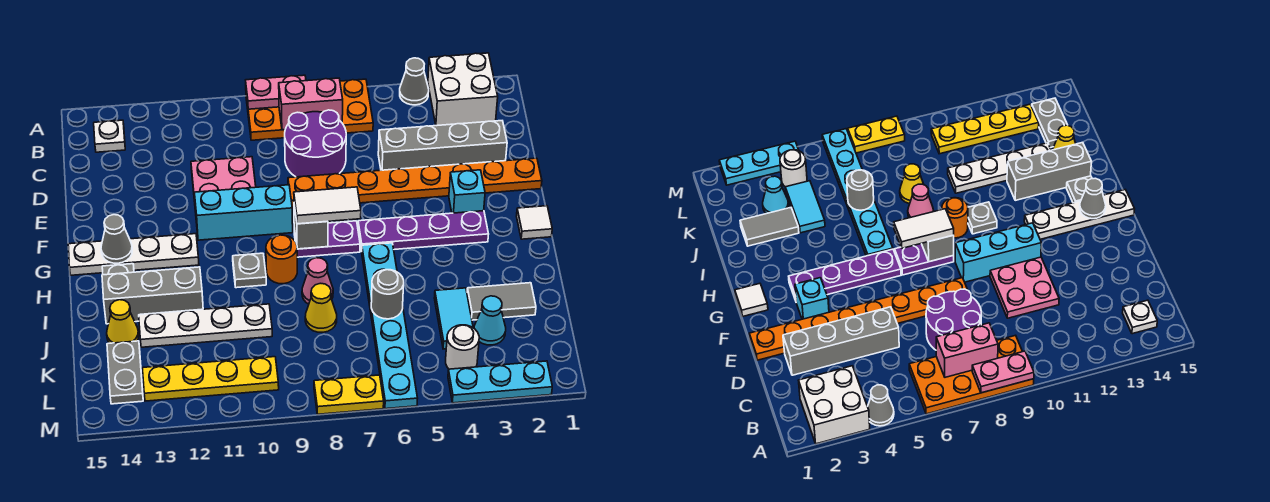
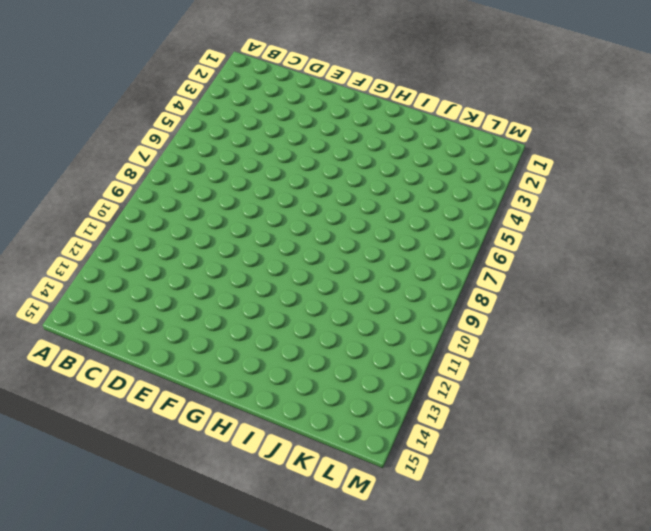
none -> white 2x2 brick [428,53,498,126]
none -> grey 1x1 cone [400,58,429,105]
none -> orange 2x4 plate [246,79,373,140]
none -> white 1x1 plate [94,120,125,152]

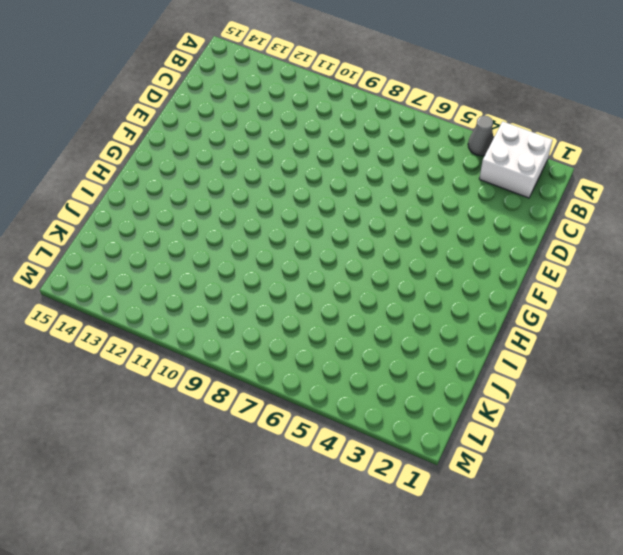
none -> orange 2x4 plate [246,79,373,140]
none -> white 1x1 plate [94,120,125,152]
none -> purple 2x2 round brick [285,110,346,177]
none -> grey 1x4 brick [378,121,507,170]

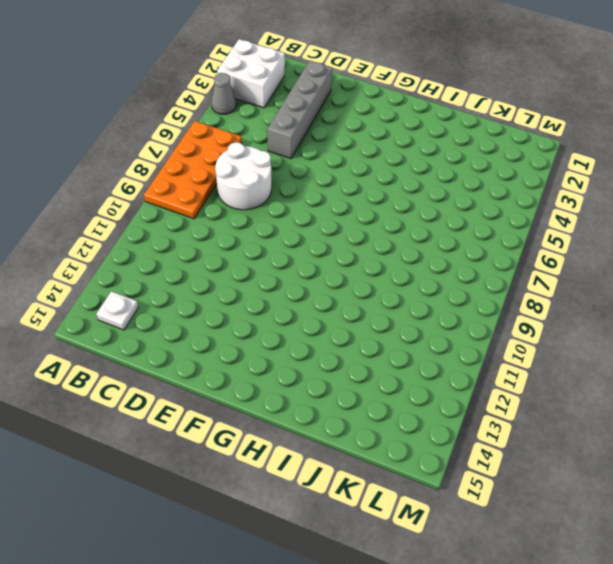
white 2x2 round brick [215,142,271,210] -> purple 2x2 round brick [285,110,346,177]
none -> pink 2x2 plate [191,157,256,212]
none -> orange 1x8 plate [288,158,542,208]
none -> cyan 1x1 brick [449,170,485,213]
none -> cyan 1x3 brick [195,185,293,240]

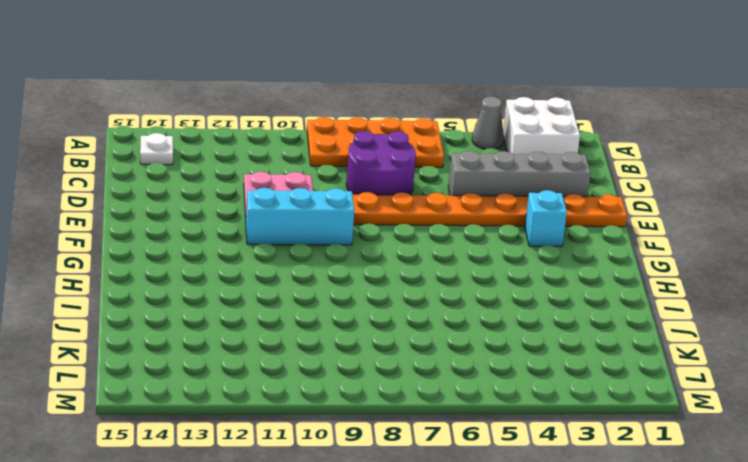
none -> white 1x1 tile [517,206,552,239]
none -> purple 1x4 plate [358,211,489,251]
none -> purple 1x2 plate [294,221,360,257]
none -> white 1x4 plate [68,234,199,275]

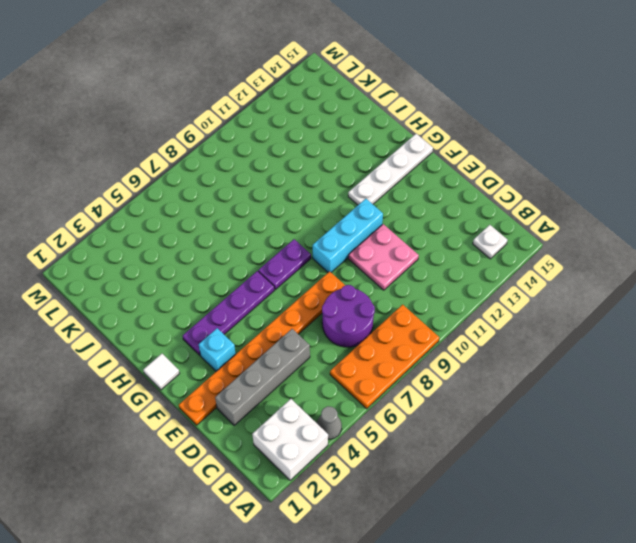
none -> cyan 1x6 plate [362,243,418,409]
none -> orange 1x1 round brick [266,235,297,284]
none -> grey 1x1 plate [233,253,266,288]
none -> grey 1x1 plate [102,264,134,275]

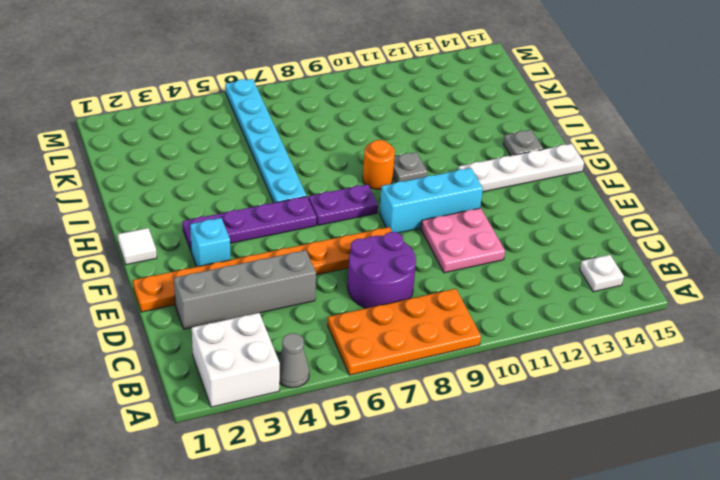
none -> pink 1x1 cone [302,258,333,304]
none -> grey 1x3 brick [102,267,203,324]
none -> grey 1x2 tile [467,283,536,320]
none -> cyan 1x2 tile [434,288,473,349]

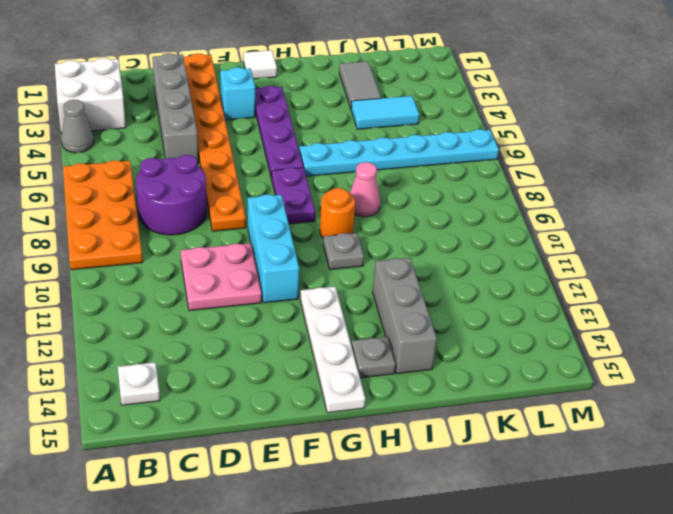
none -> yellow 1x1 cone [305,283,337,332]
none -> white 1x4 plate [139,304,272,347]
none -> yellow 1x1 cone [107,300,139,343]
none -> cyan 1x1 cone [474,296,506,345]

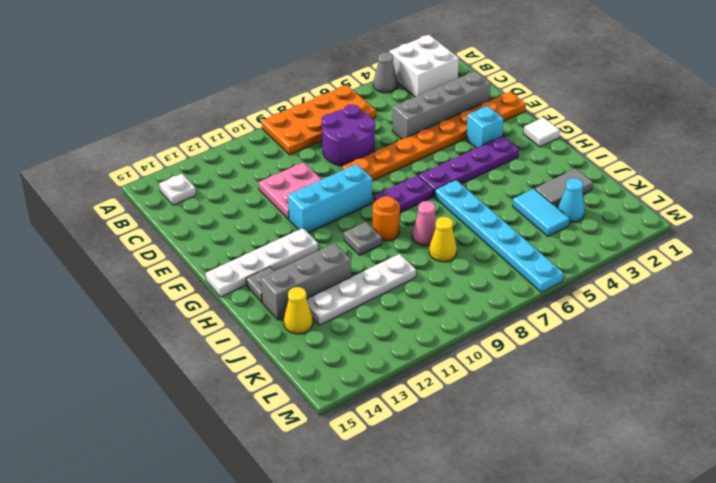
none -> grey 1x2 plate [107,341,143,404]
none -> white 1x1 round brick [446,325,479,369]
none -> yellow 1x4 plate [143,357,279,401]
none -> cyan 1x3 plate [448,361,552,403]

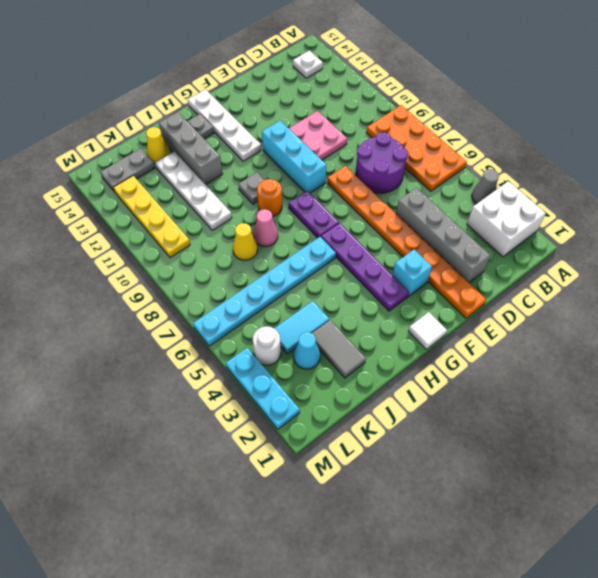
none -> yellow 1x2 plate [314,375,384,414]
none -> pink 1x2 plate [246,75,306,109]
none -> pink 1x2 brick [279,78,343,130]
none -> grey 1x1 brick [294,205,328,249]

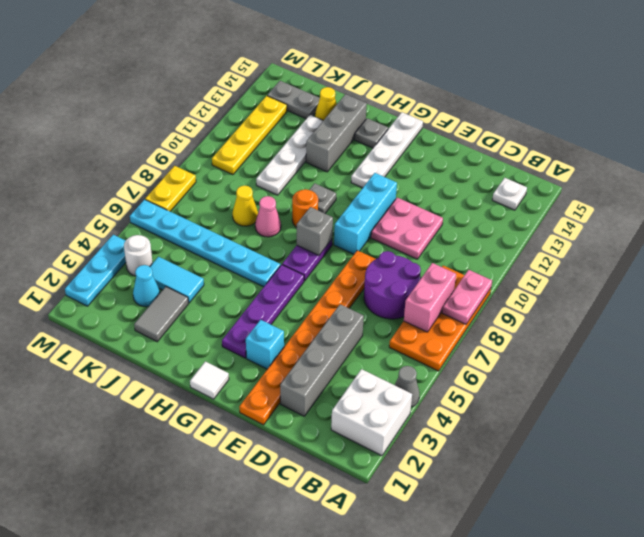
none -> grey 1x1 cone [101,215,132,263]
none -> grey 1x1 round brick [371,270,404,319]
none -> white 1x2 tile [294,187,361,224]

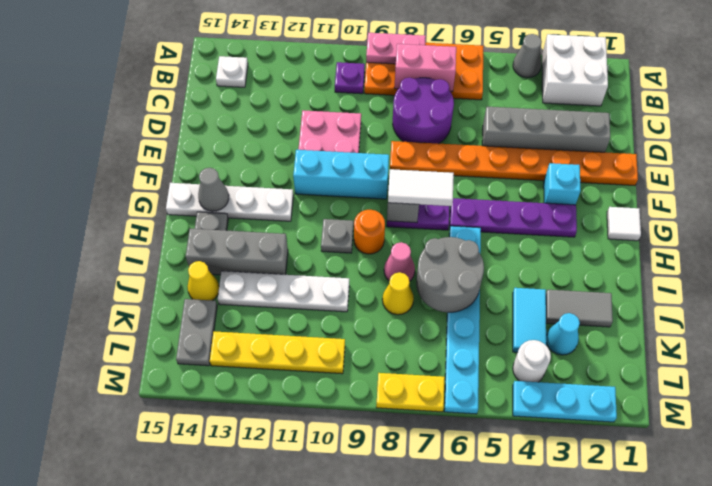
purple 1x1 plate [335,62,365,94] -> none
grey 2x2 round brick [416,237,484,312] -> grey 1x1 round brick [371,270,404,319]

